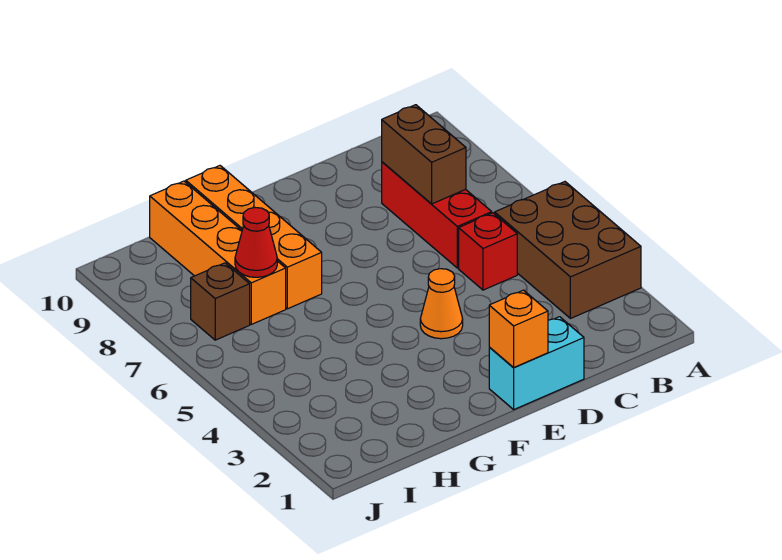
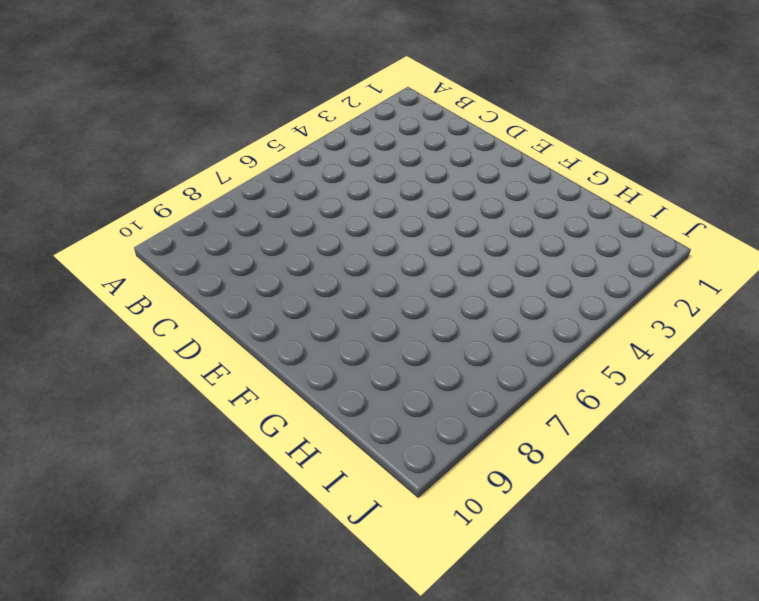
none -> brown 2x3 brick [495,182,641,319]
none -> red 1x1 brick [459,213,517,290]

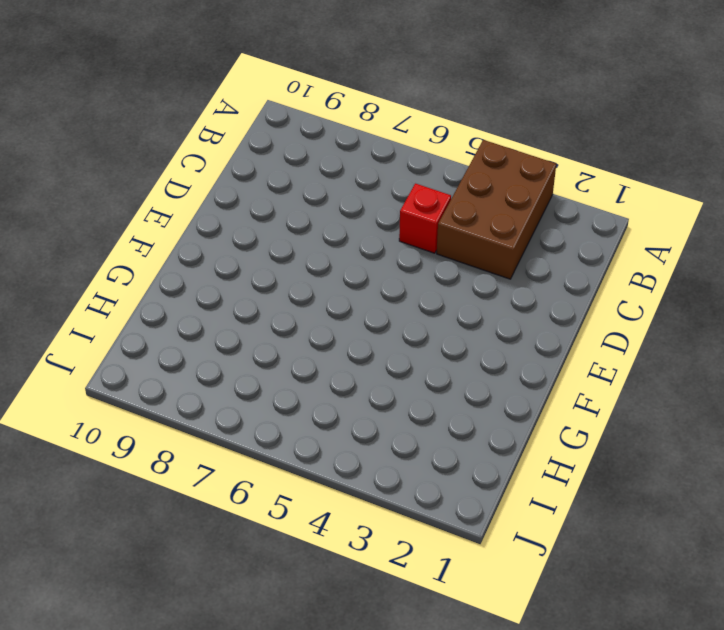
brown 2x3 brick [437,140,556,279] -> brown 2x3 brick turned to [495,182,641,319]
none -> red 1x3 brick [382,162,492,268]
none -> cyan 1x2 brick [489,317,584,409]

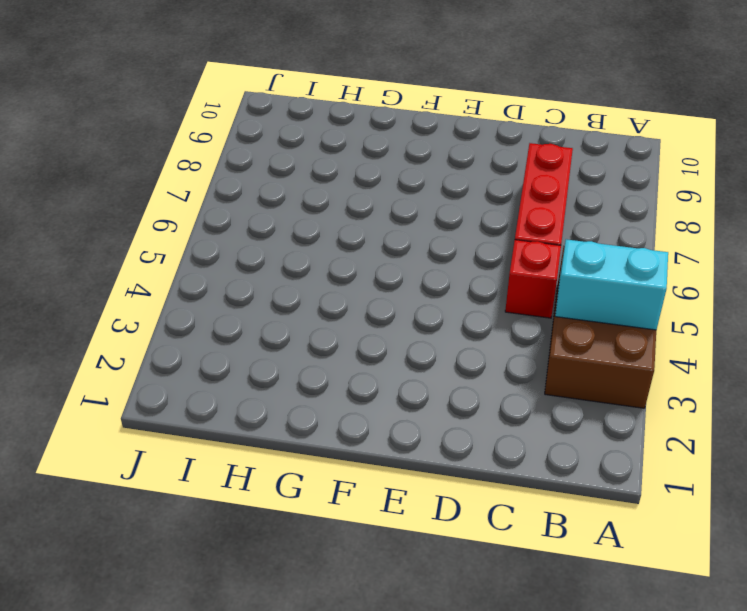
cyan 1x2 brick [555,239,668,330] -> cyan 1x2 brick moved to [489,317,584,409]
none -> orange 1x1 cone [420,269,463,339]
none -> orange 1x4 brick [186,166,322,309]

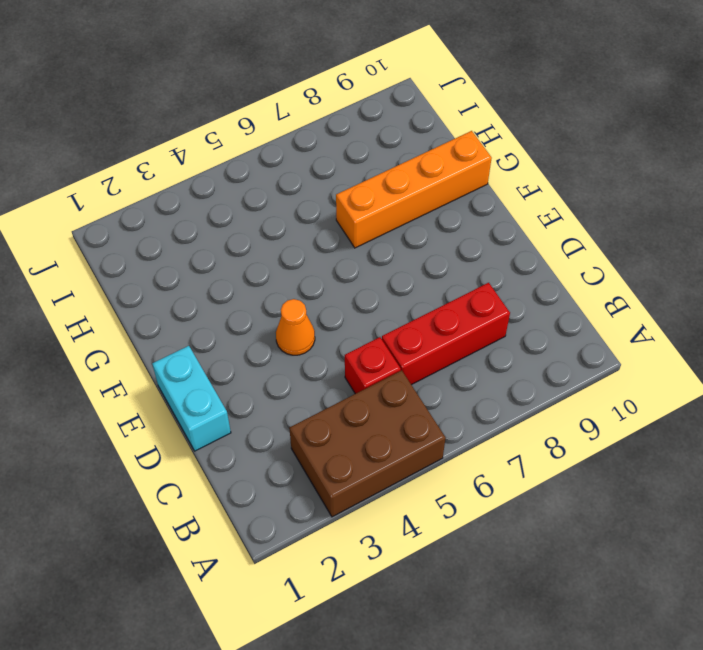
none -> orange 1x4 brick [150,181,286,324]
none -> brown 1x1 brick [191,263,250,340]

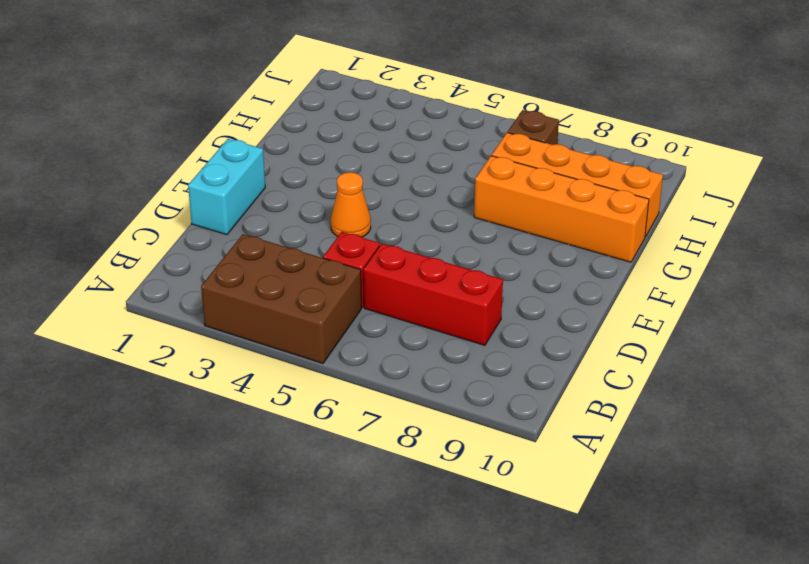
none -> brown 1x2 brick [382,105,466,204]
none -> orange 1x1 brick [489,290,548,368]

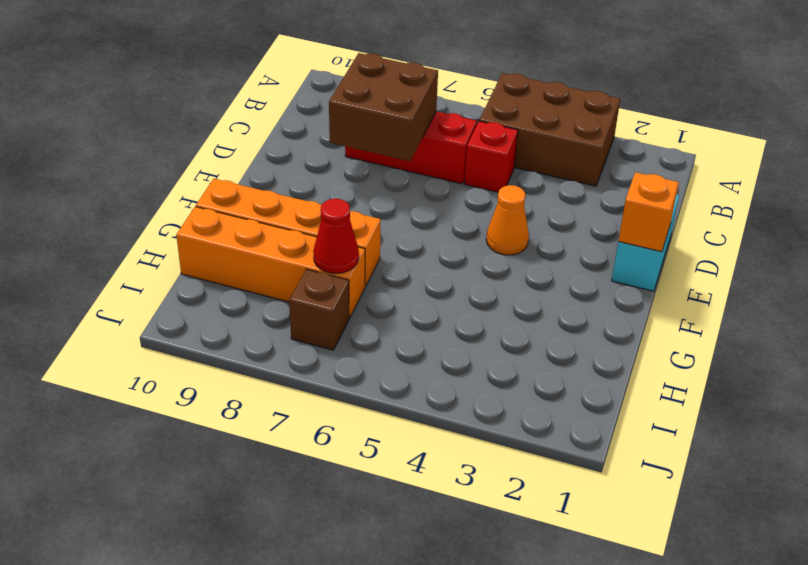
brown 2x2 brick [329,53,438,161] -> brown 1x2 brick [382,105,466,204]

